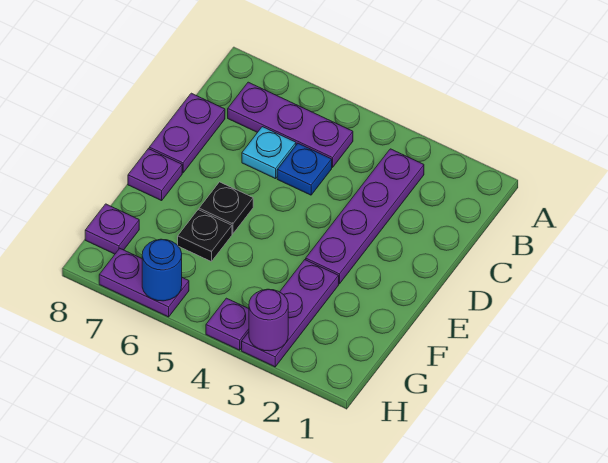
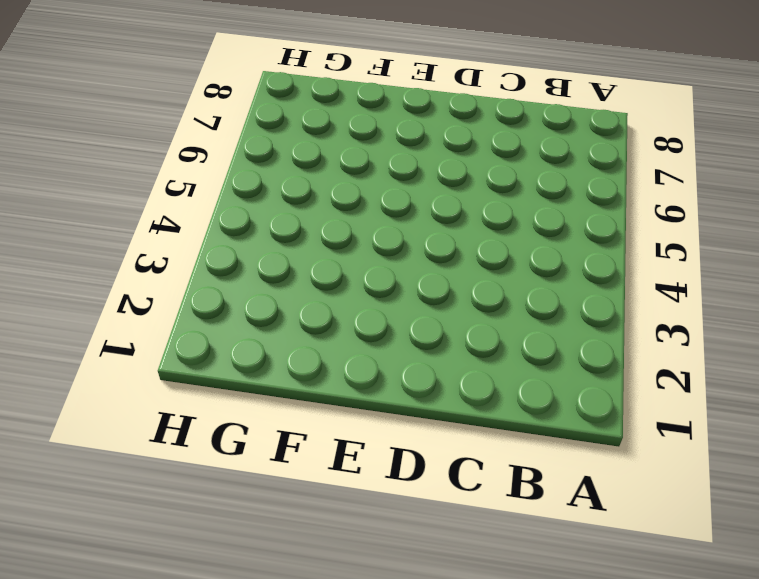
none -> purple 1x4 plate [306,149,424,284]
none -> purple 1x3 plate [228,82,353,168]
none -> blue 1x1 plate [277,143,332,195]

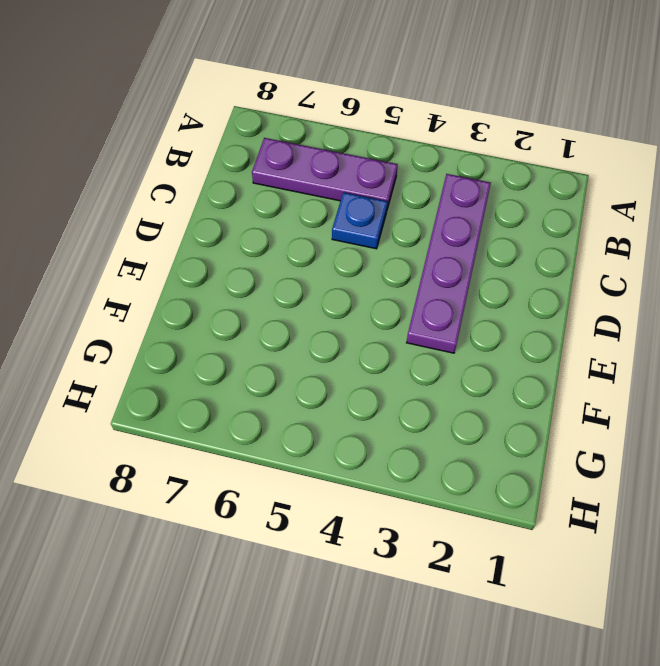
none -> cyan 1x1 plate [242,127,296,179]
none -> purple 1x2 plate [149,93,225,173]
none -> black 1x1 plate [199,182,253,234]

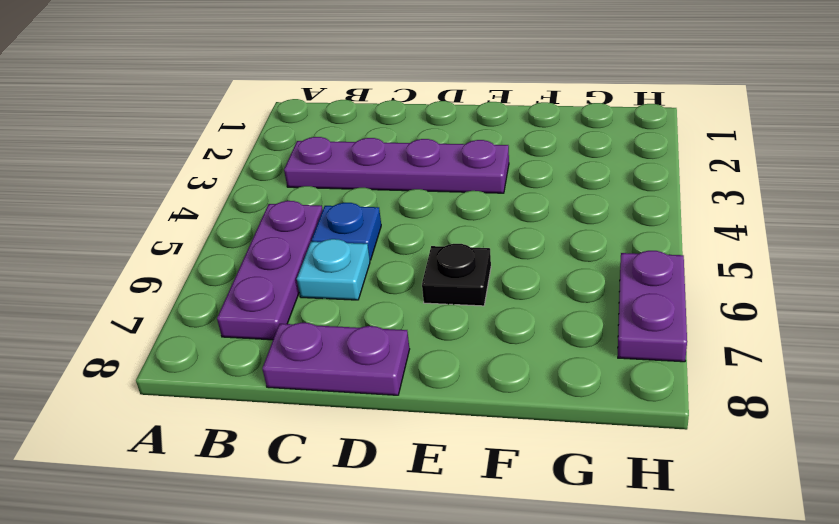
none -> purple 1x1 plate [128,149,182,201]
none -> purple 1x3 plate [242,260,339,367]
none -> black 1x1 plate [178,210,232,262]

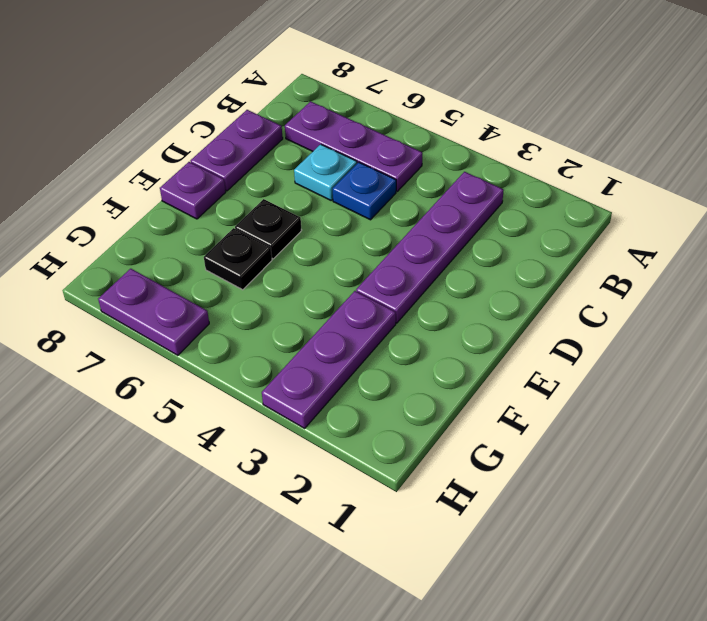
none -> purple 1x1 plate [85,204,139,254]
none -> purple 1x1 plate [206,298,249,350]
none -> purple 1x1 round brick [249,289,288,351]

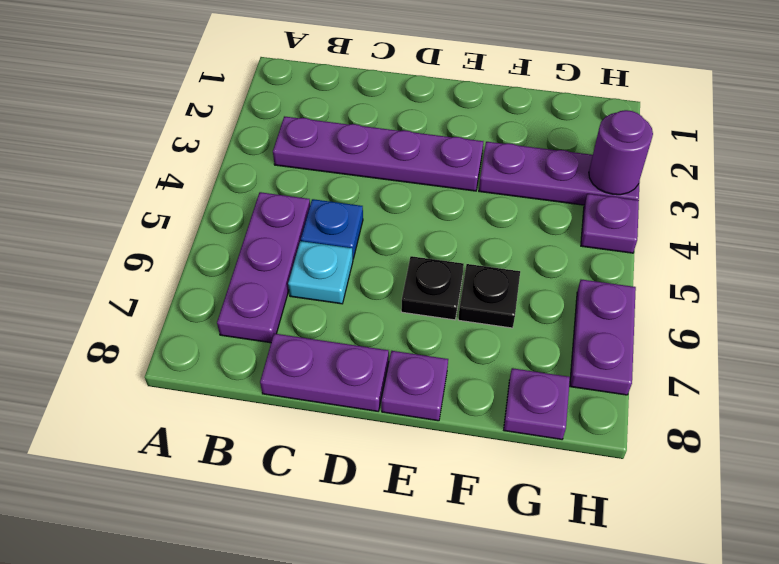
none -> blue 1x1 round brick [142,239,182,301]

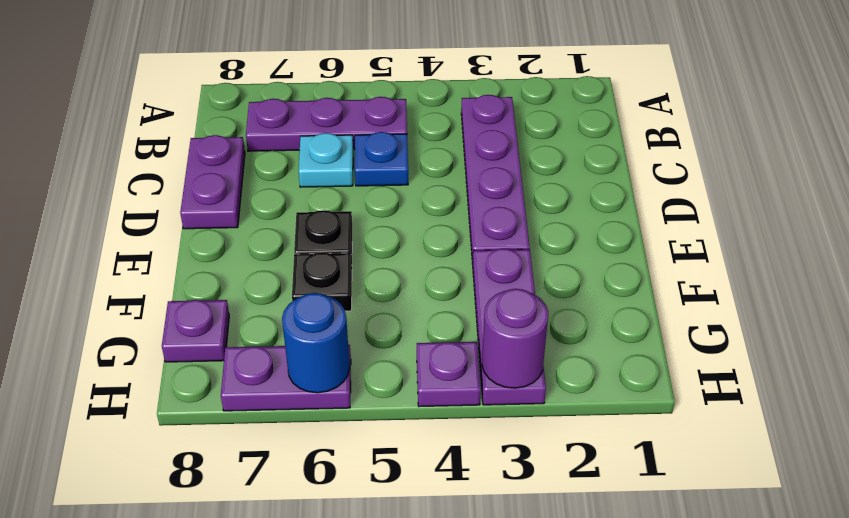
none -> purple 1x1 plate [128,149,182,201]

